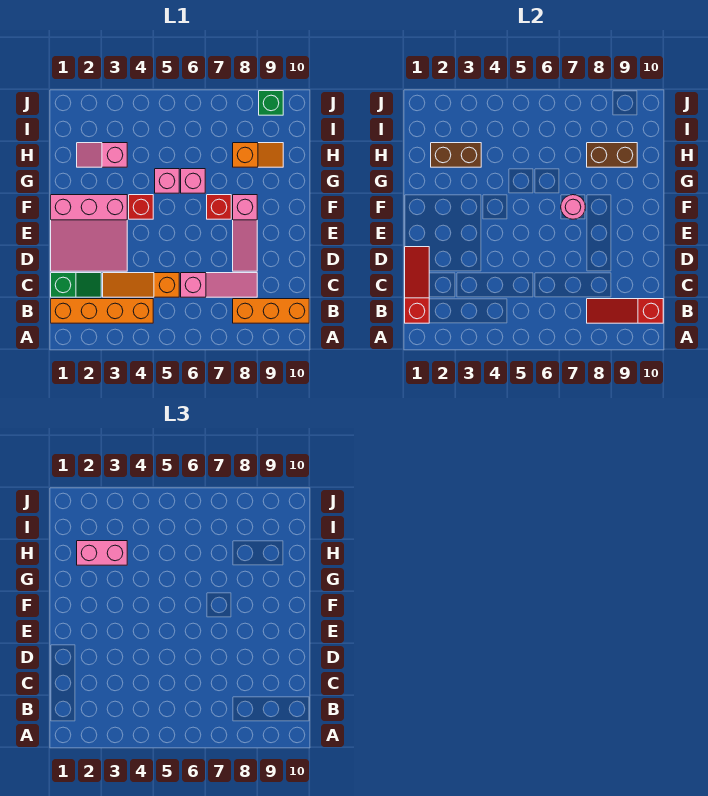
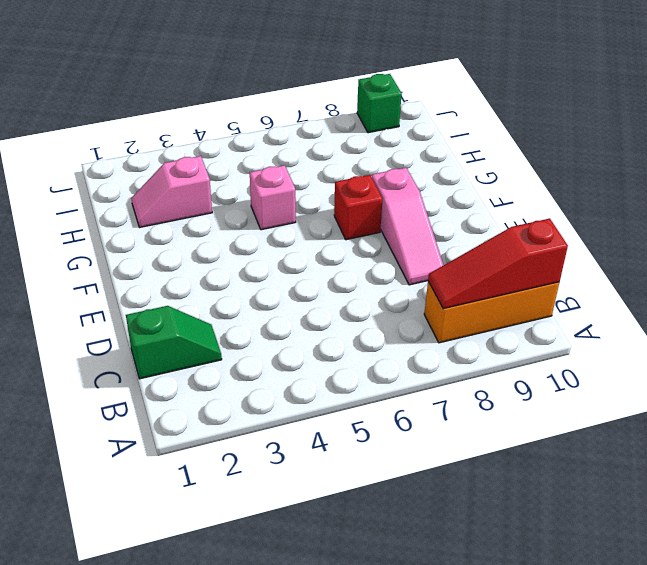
none -> orange 1x4 brick [51,299,153,323]
none -> orange 1x3 slope [103,273,179,297]
none -> pink 1x3 slope [181,273,257,297]

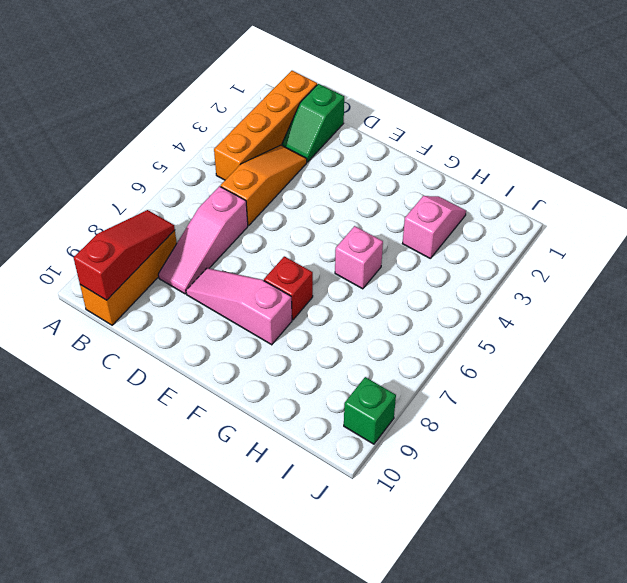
none -> pink 3x3 slope [51,195,127,271]
none -> red 1x1 brick [129,195,153,219]
none -> pink 1x1 brick [181,169,205,193]

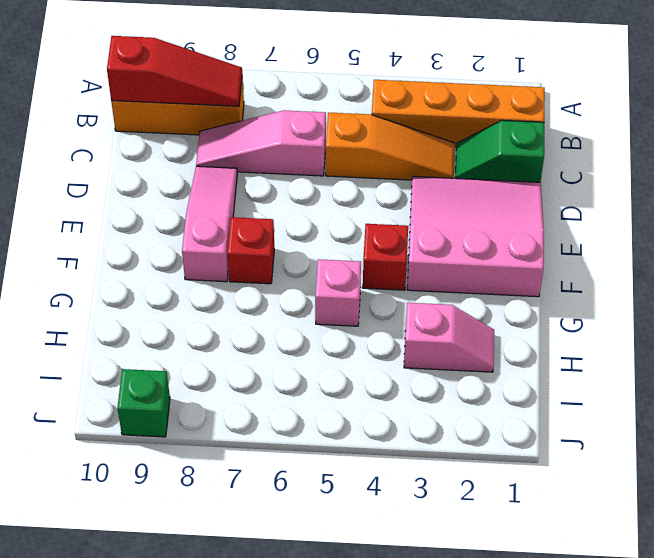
none -> pink 1x1 brick [181,169,205,193]
none -> orange 1x2 slope [233,143,283,167]
none -> red 1x3 slope [405,247,429,323]

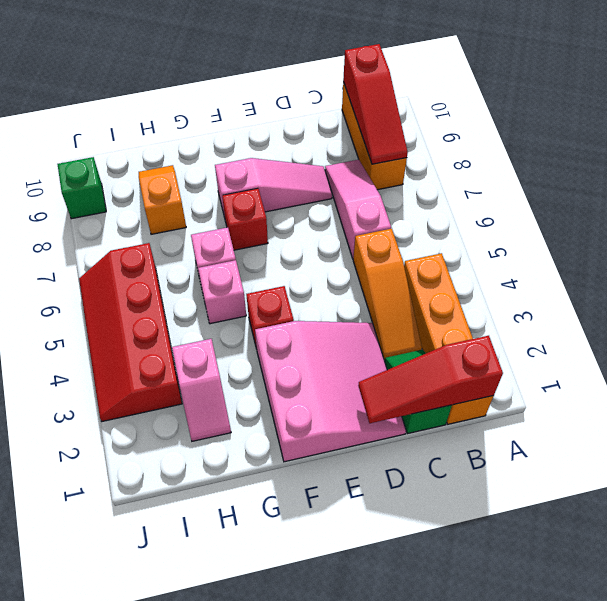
red 2x4 slope [79,243,182,421] -> none
none -> pink 1x1 round brick [561,195,585,219]
none -> brown 1x2 brick [431,143,481,167]
none -> brown 1x2 brick [587,143,637,167]

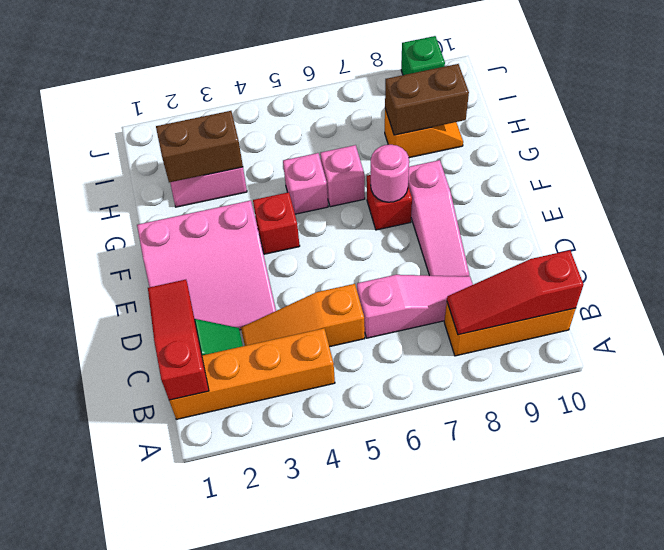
none -> pink 1x2 brick [77,541,127,565]

